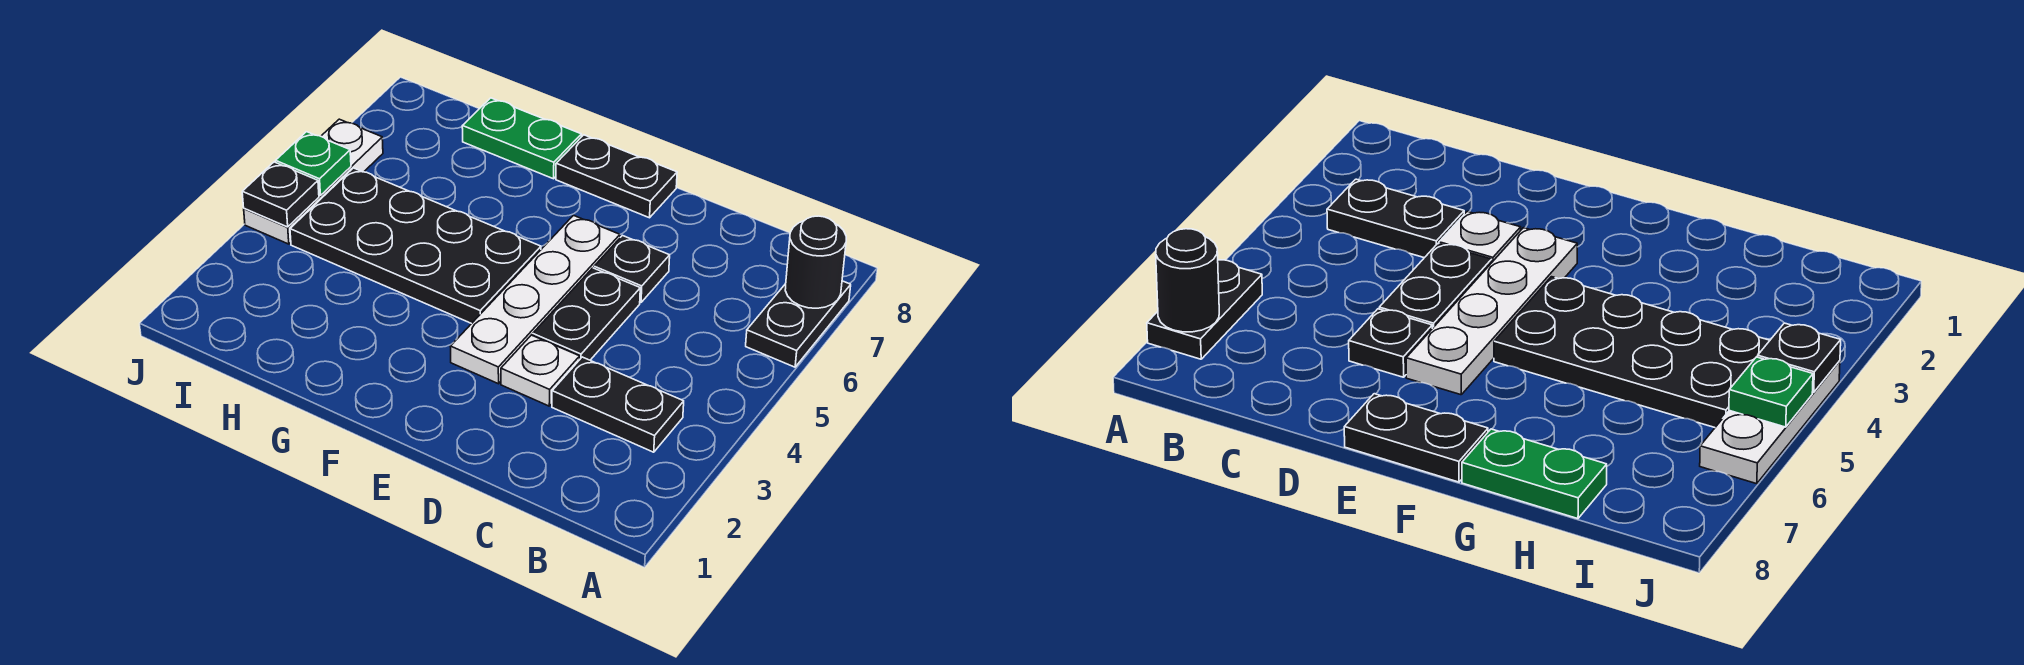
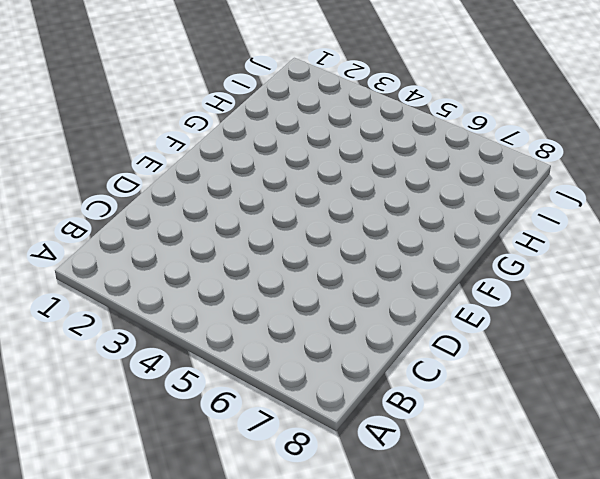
none -> black 1x2 plate [746,281,851,367]
none -> black 1x2 plate [552,357,684,452]
none -> white 1x1 plate [501,335,580,406]

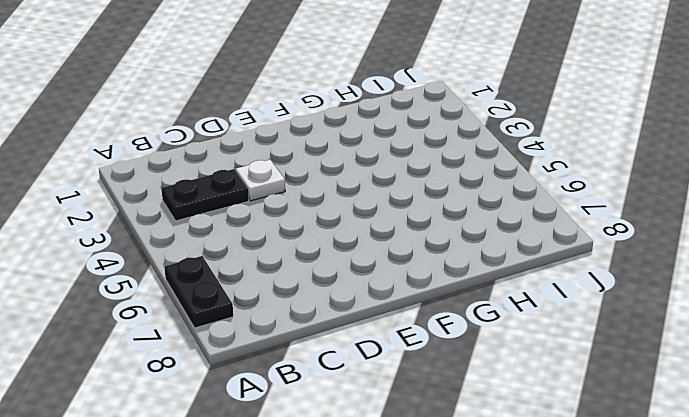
none -> black 1x2 plate [533,268,640,360]
none -> black 1x1 plate [594,236,670,303]
none -> white 1x4 plate [450,215,620,384]

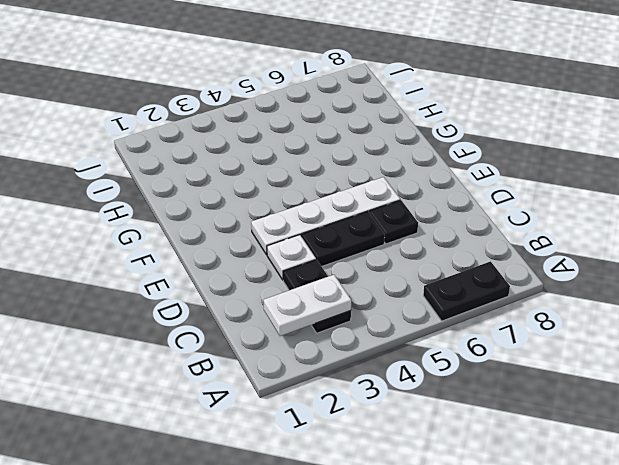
white 1x2 plate [263,275,351,336] -> none
none -> black 1x2 plate [556,135,677,218]
none -> black 2x4 plate [290,168,541,324]
none -> green 1x2 plate [462,98,581,179]

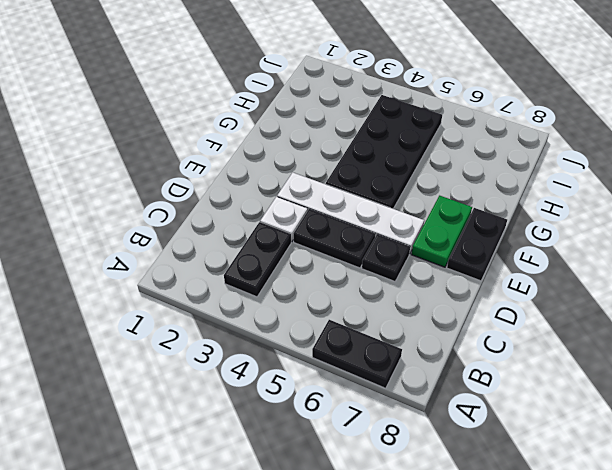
green 1x2 plate [412,196,472,267] -> green 1x2 plate moved to [462,98,581,179]
none -> white 1x3 plate [244,119,383,244]
none -> black 1x1 round brick [785,216,846,308]
none -> black 1x1 plate [242,162,319,227]

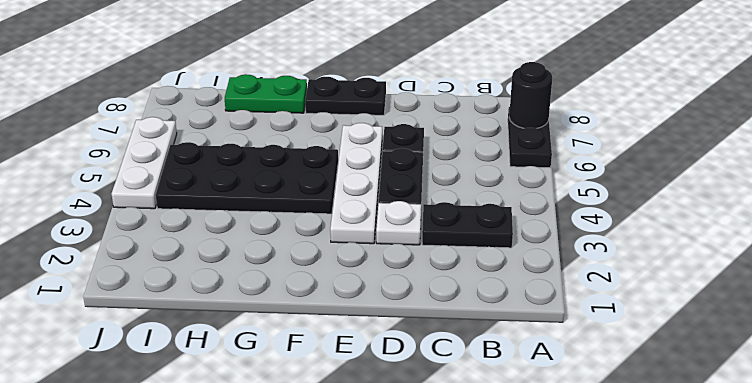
none -> black 1x1 plate [242,162,319,227]
none -> green 1x1 plate [276,132,351,196]

